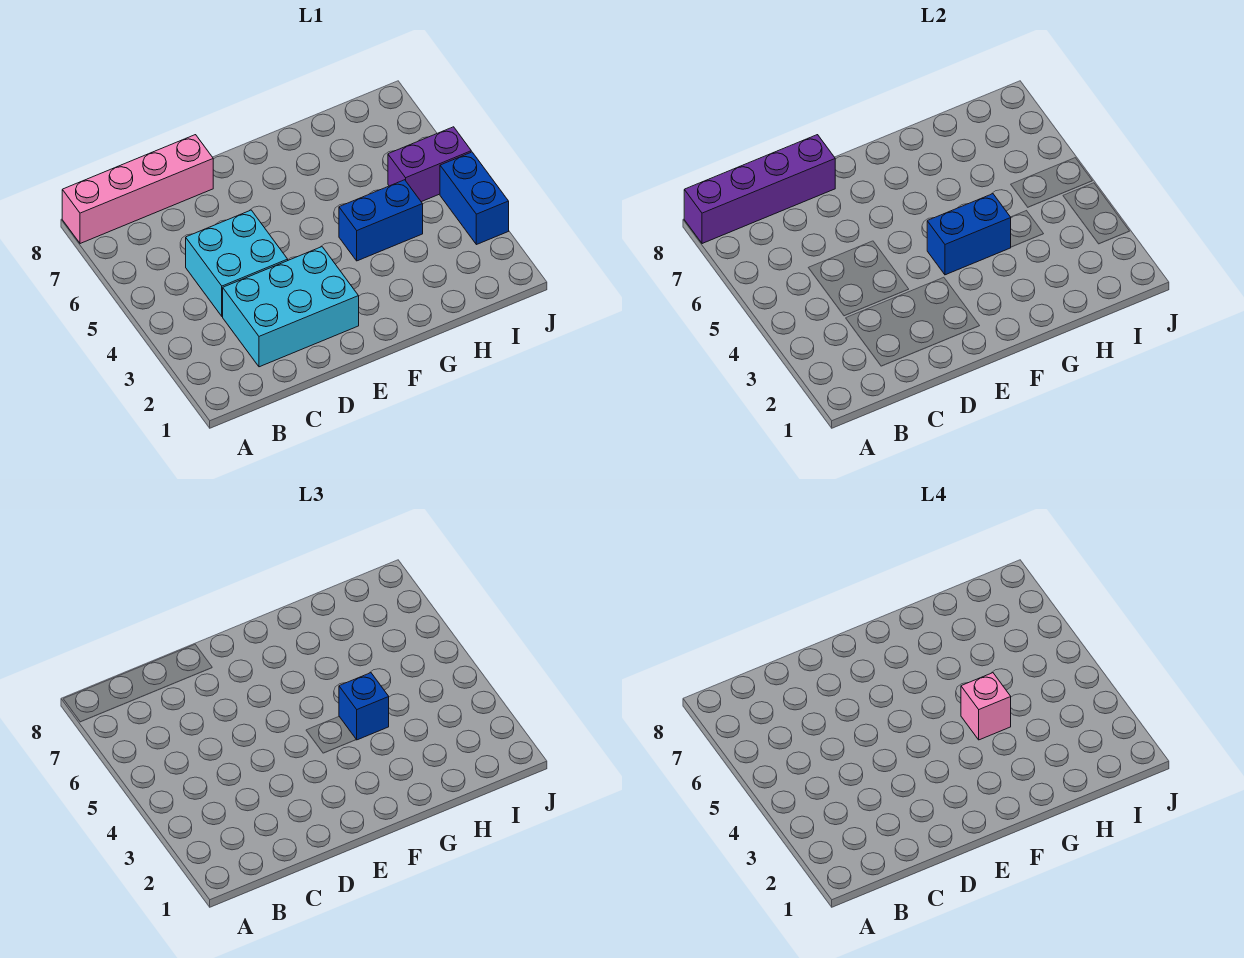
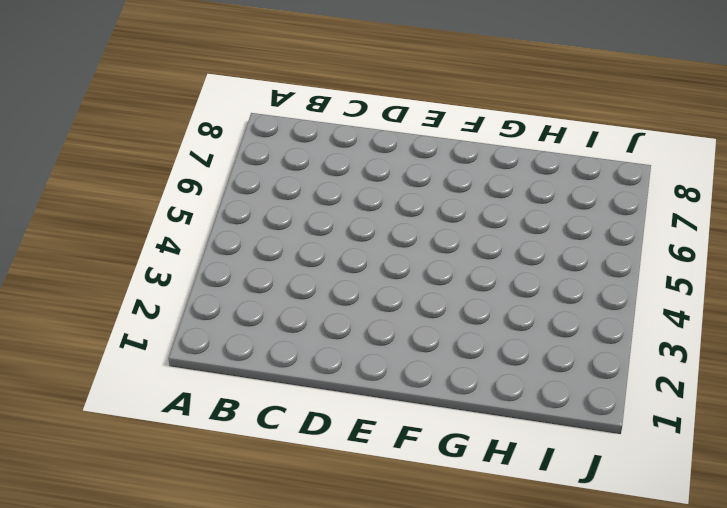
none -> pink 1x4 brick [62,135,213,244]
none -> cyan 2x3 brick [223,247,359,367]

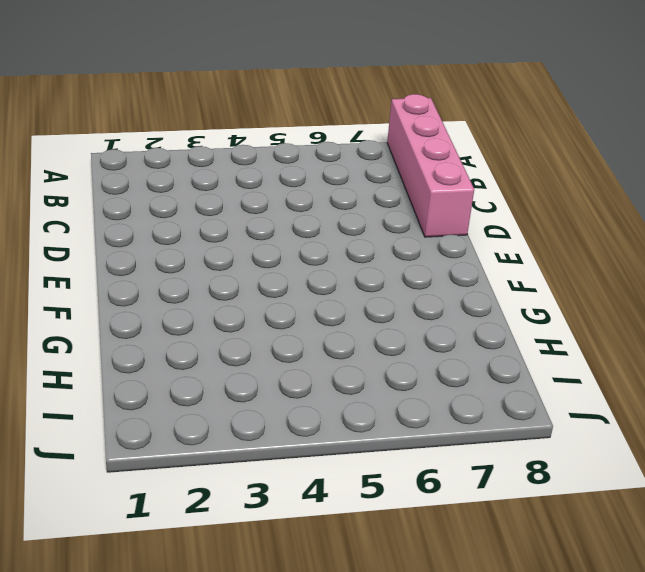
none -> cyan 2x3 brick [223,247,359,367]
none -> cyan 2x2 brick [186,210,288,316]

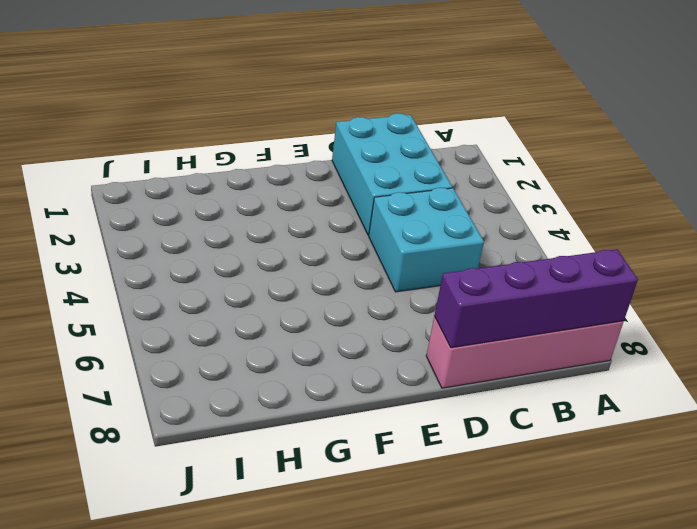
cyan 2x3 brick [332,113,452,235] -> cyan 2x3 brick turned to [223,247,359,367]
none -> blue 1x2 brick [339,180,423,261]
none -> purple 1x2 brick [388,127,471,202]

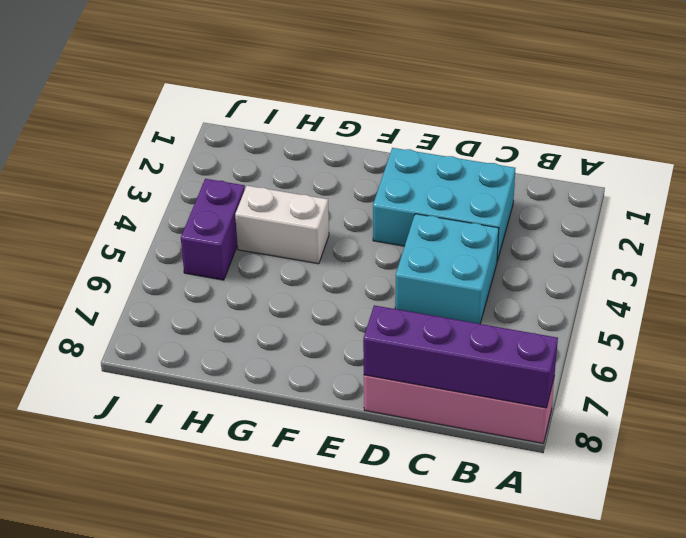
white 1x2 brick [235,186,329,264] -> blue 1x2 brick [339,180,423,261]
purple 1x2 brick [181,179,245,280] -> purple 1x2 brick turned to [388,127,471,202]
none -> blue 1x2 brick [440,152,509,245]
none -> blue 1x2 brick [927,194,1011,275]

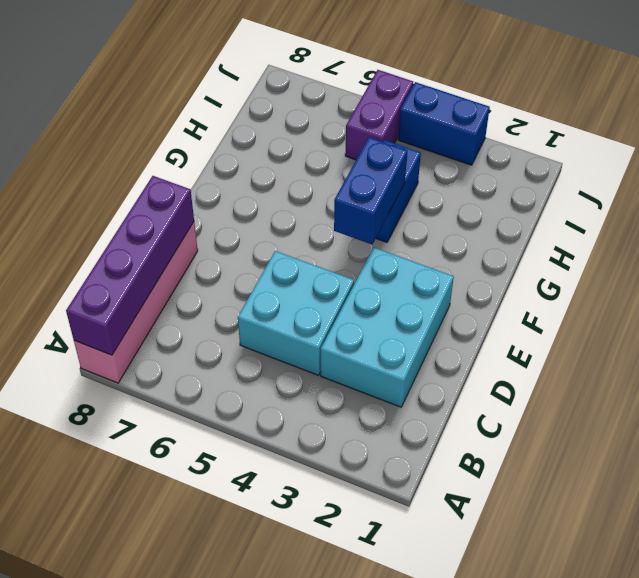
none -> blue 1x1 brick [339,673,389,740]
none -> pink 1x1 brick [961,673,1011,740]

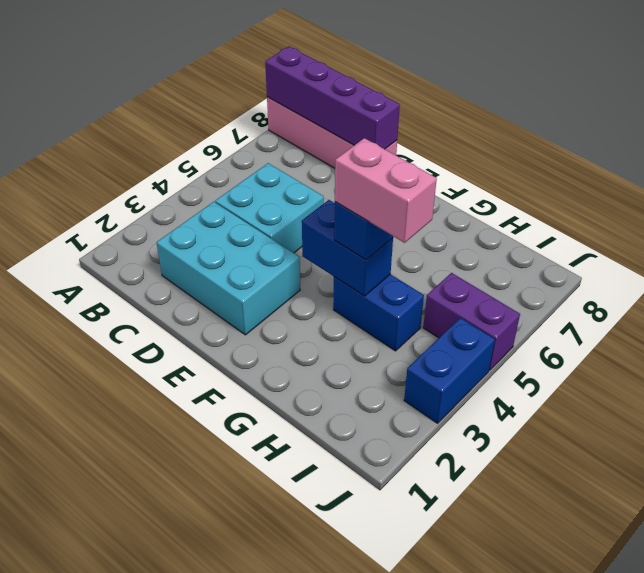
pink 1x2 brick [335,138,437,243] -> pink 1x1 brick [961,673,1011,740]

